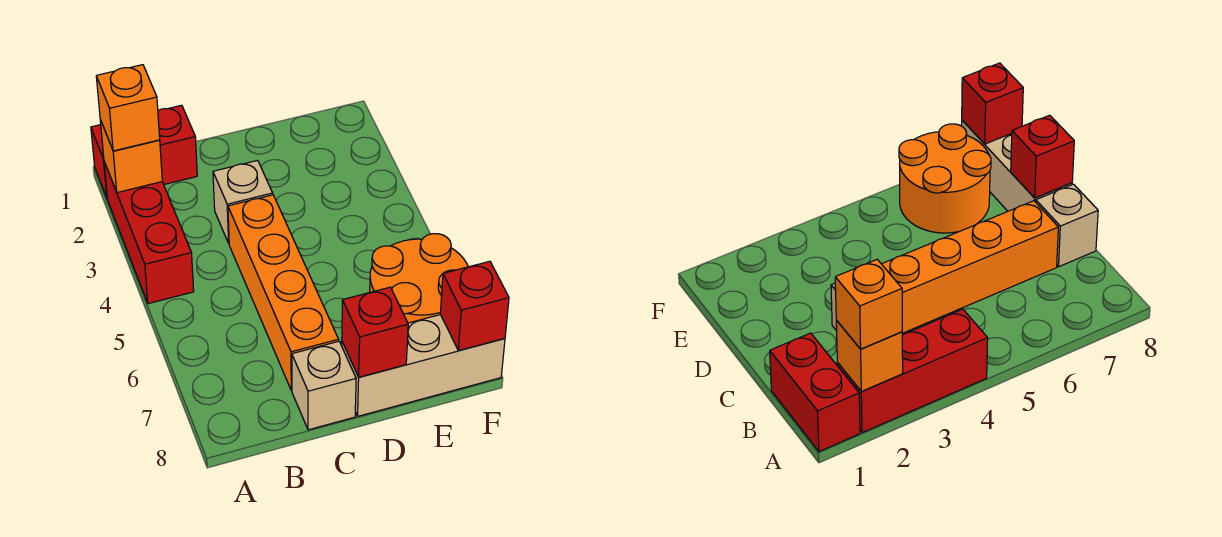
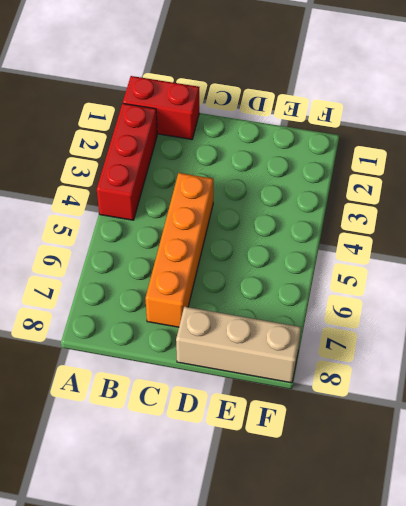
none -> tan 1x1 brick [213,160,273,243]
none -> tan 1x1 brick [292,341,356,430]

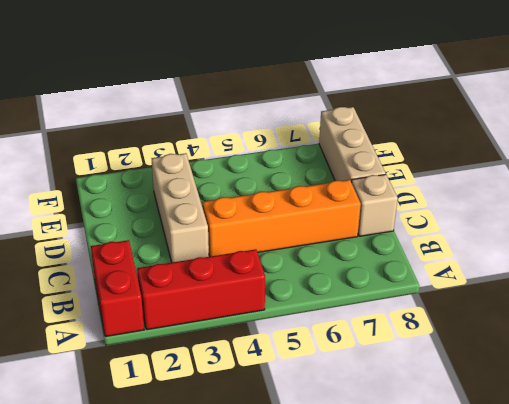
tan 1x3 brick [152,153,209,262] -> tan 1x1 brick [213,160,273,243]
none -> orange 2x2 round brick [370,234,468,323]
none -> orange 1x1 brick [100,120,162,192]

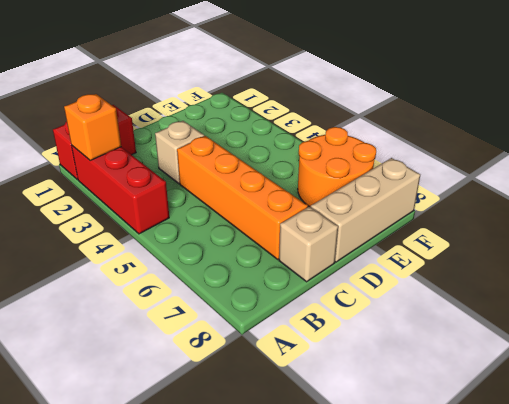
none -> red 1x1 brick [342,287,408,377]
none -> red 1x1 brick [440,261,509,351]

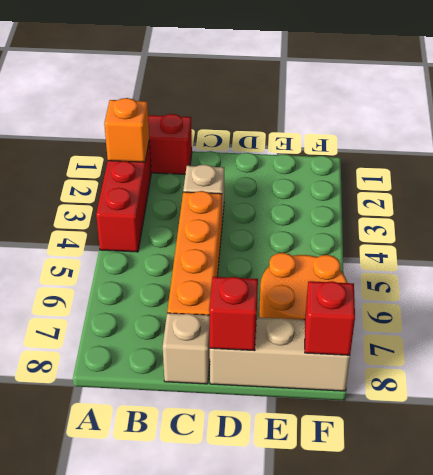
none -> orange 1x1 brick [96,65,160,151]

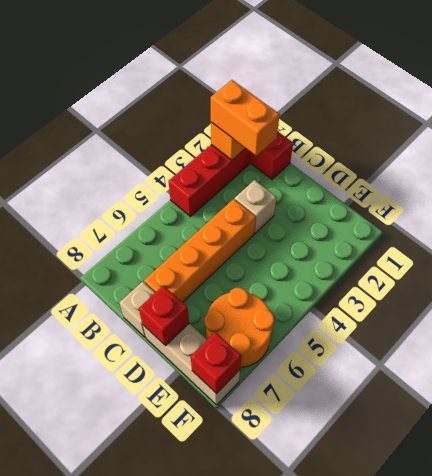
orange 1x2 brick [211,80,280,156] -> orange 1x1 brick [96,65,160,151]

